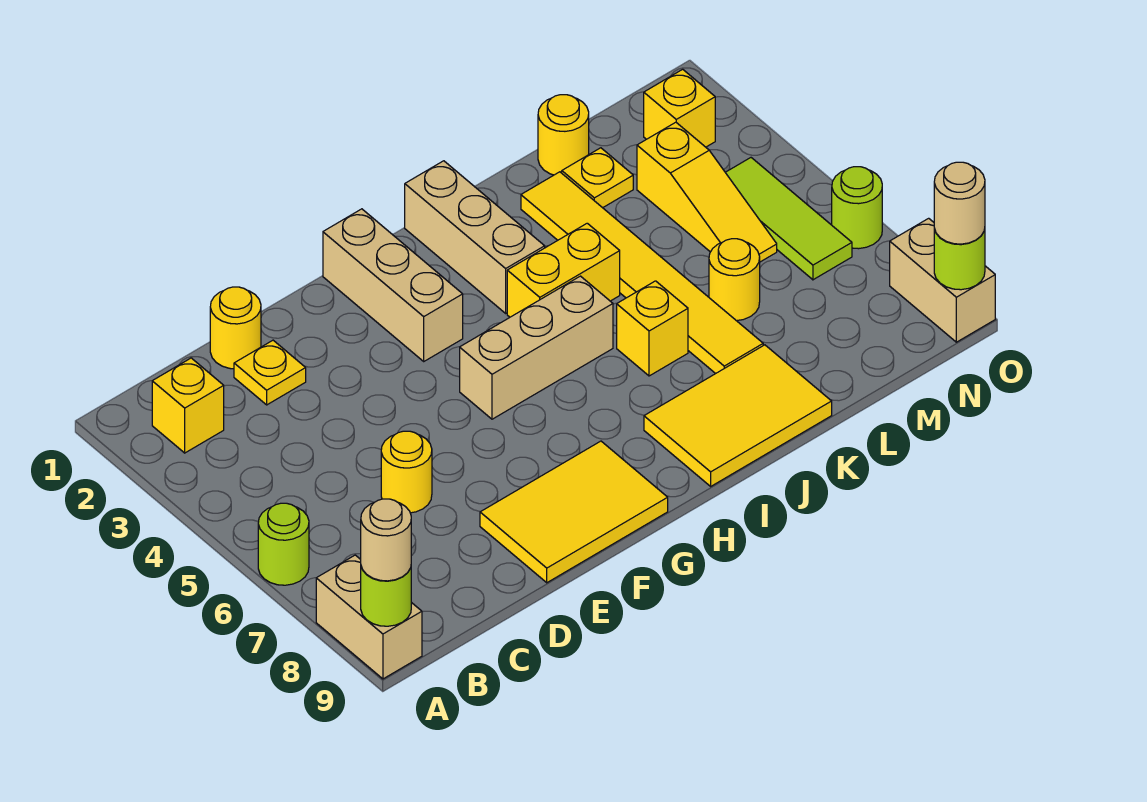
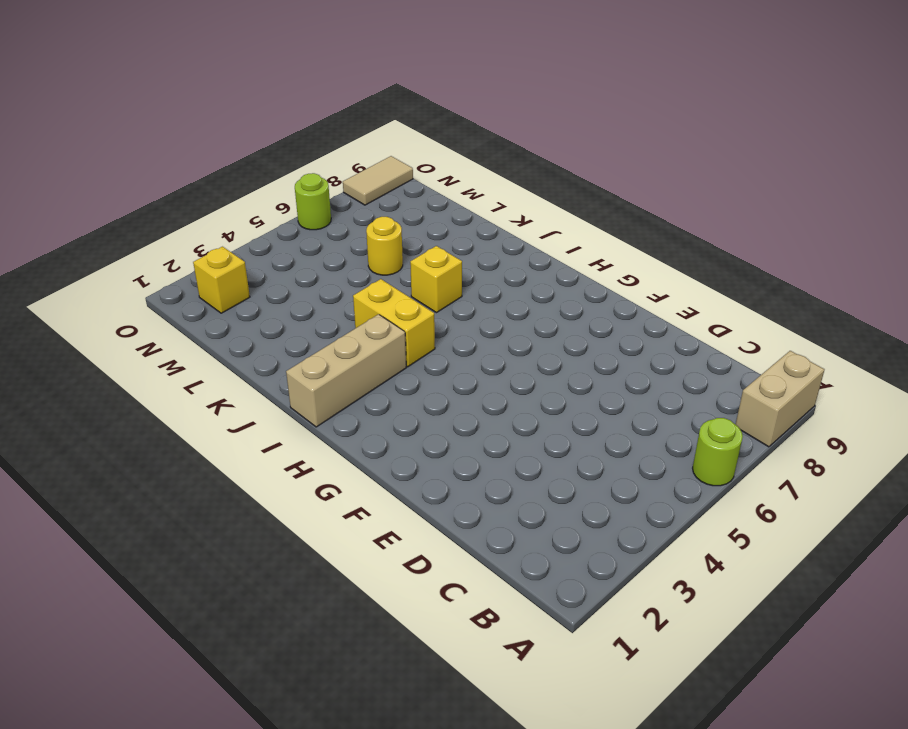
tan 1x2 tile [343,156,413,205] -> tan 1x2 brick [890,218,995,342]
none -> yellow 1x1 brick [152,358,224,453]
none -> yellow 1x1 round brick [210,287,261,369]
none -> yellow 1x1 plate [234,340,306,405]

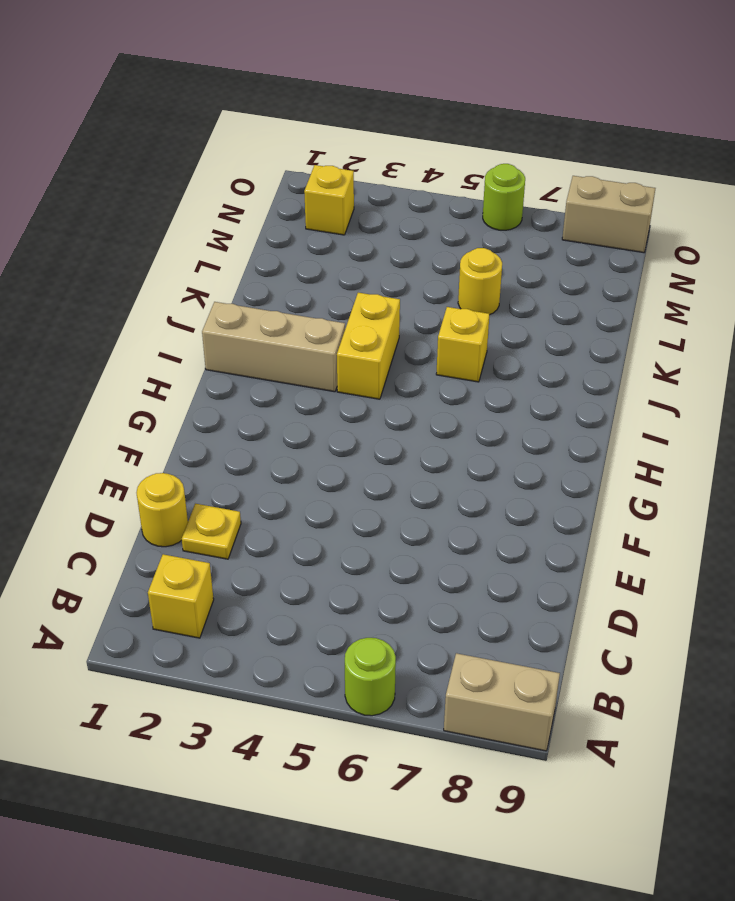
none -> yellow 1x1 round brick [381,431,432,513]
none -> yellow 2x3 tile [480,441,668,583]
none -> tan 1x3 brick [323,209,463,361]

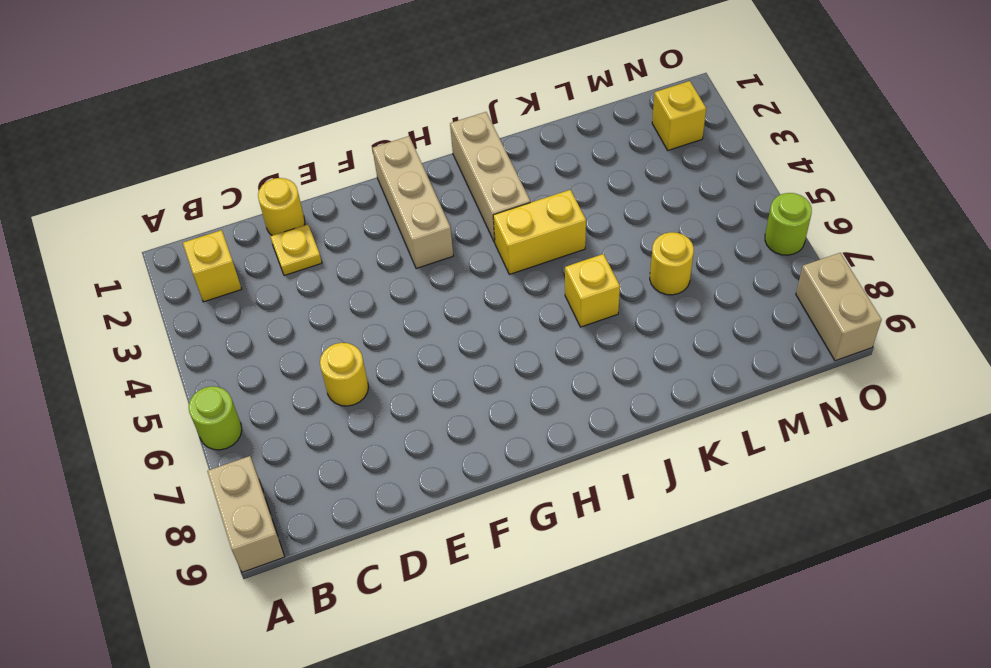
none -> yellow 2x3 tile [480,441,668,583]
none -> tan 1x3 brick [460,276,613,419]
none -> yellow 2x3 tile [644,345,832,486]

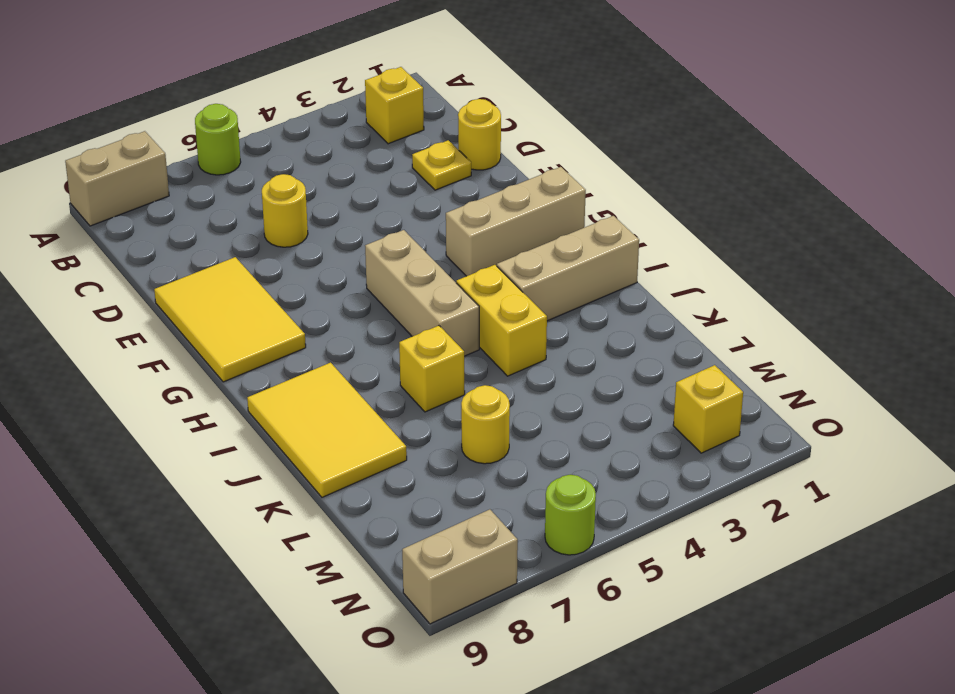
none -> yellow 1x6 tile [521,172,763,374]
none -> yellow 1x1 round brick [538,95,589,175]
none -> yellow 1x1 plate [562,148,633,208]

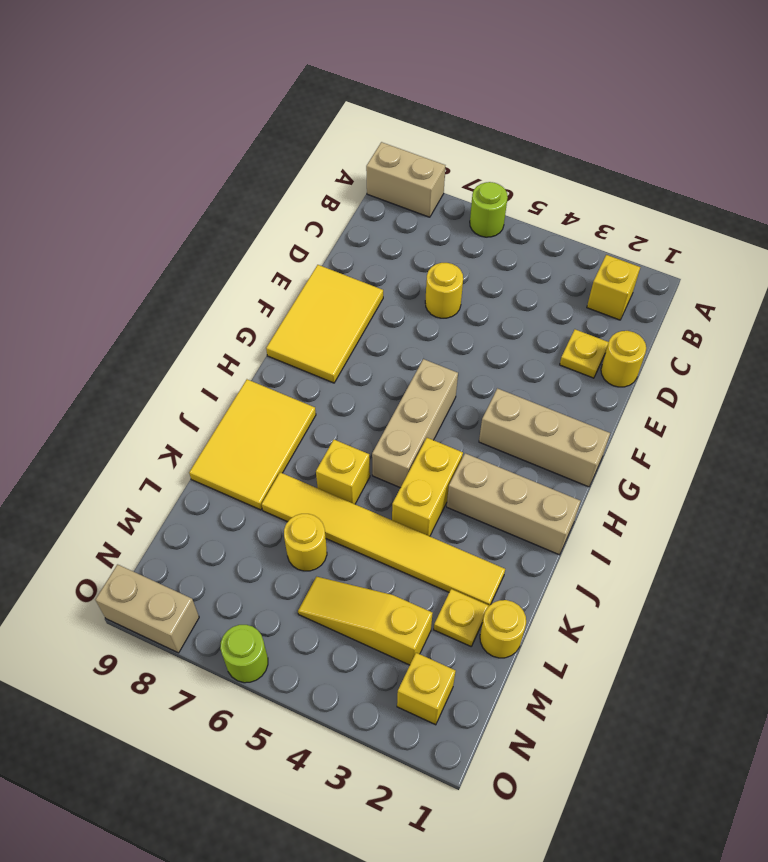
none -> lime 1x3 tile [725,158,852,280]
none -> lime 1x1 round brick [361,567,411,626]
none -> lime 1x1 round brick [934,229,985,290]

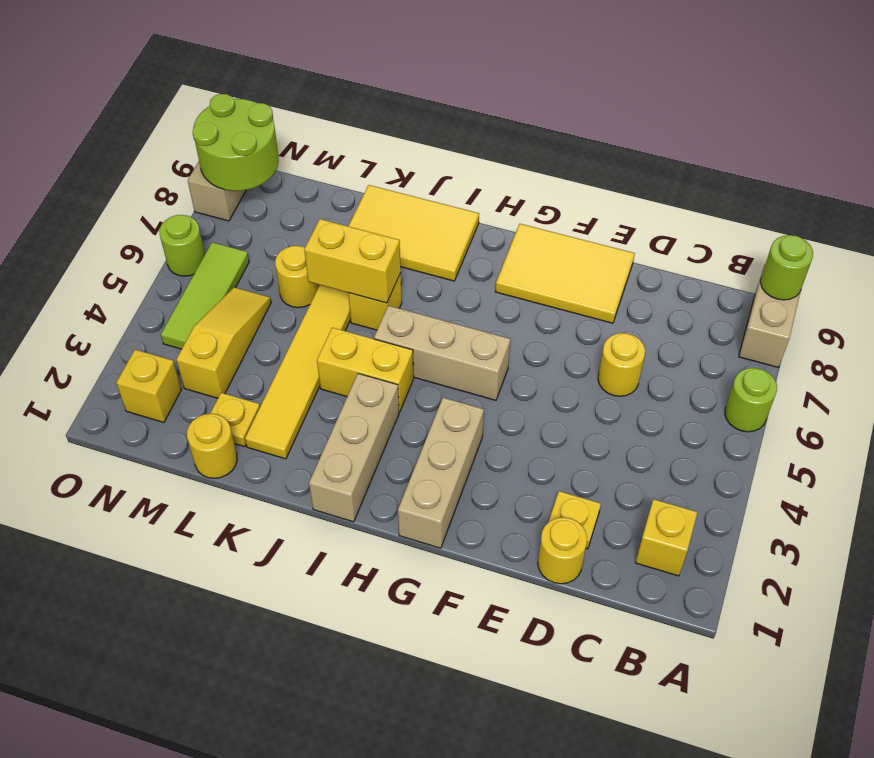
yellow 1x2 brick [304,219,401,303] -> none
lime 2x2 round brick [193,94,279,191] -> lime 1x1 round brick [934,229,985,290]
none -> tan 1x1 round brick [361,499,411,581]
none -> tan 1x1 round brick [934,162,985,244]

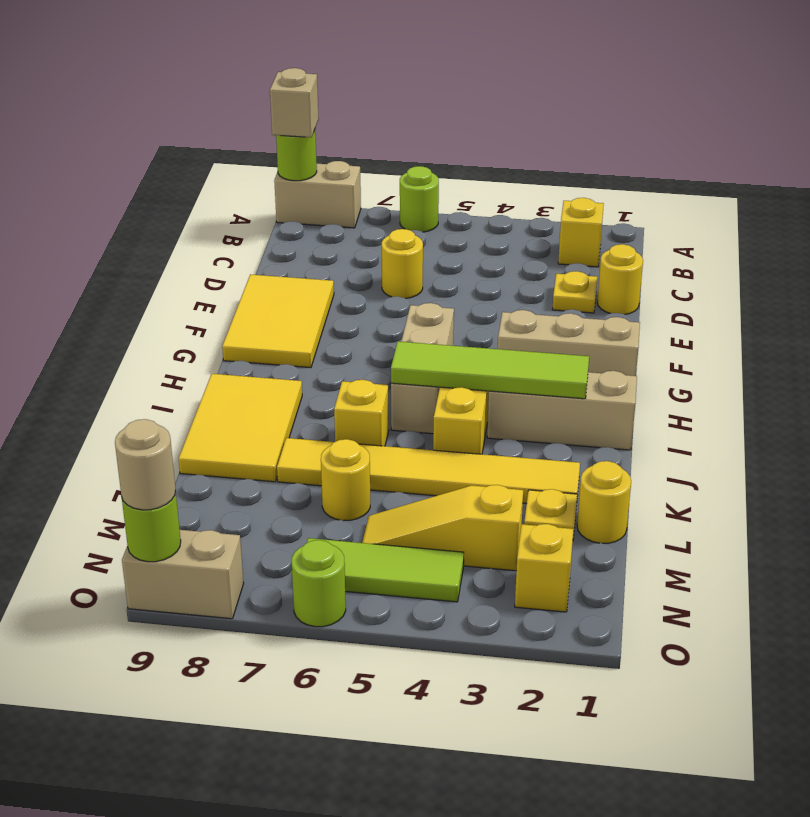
tan 1x1 brick [270,68,319,138] -> tan 1x1 round brick [361,499,411,581]
lime 1x4 tile [391,341,589,399] -> none

